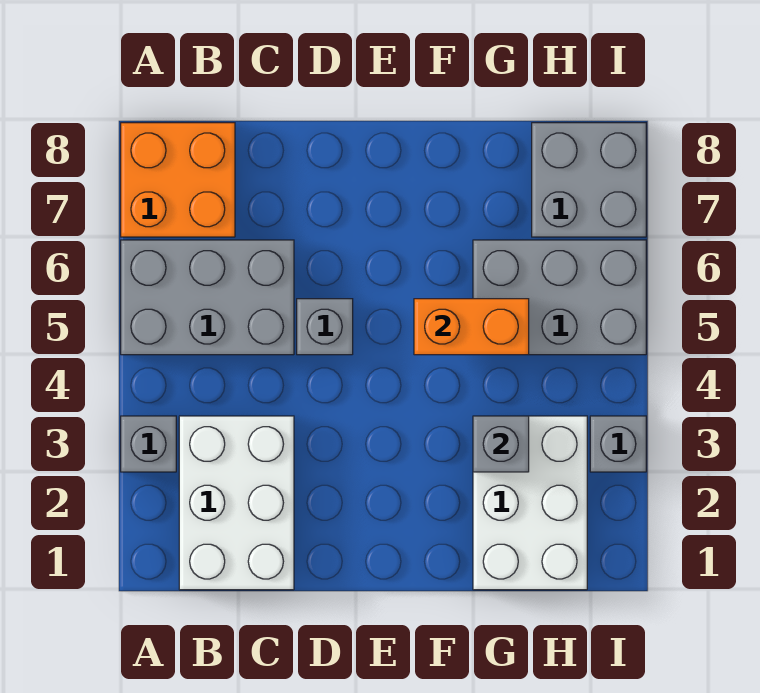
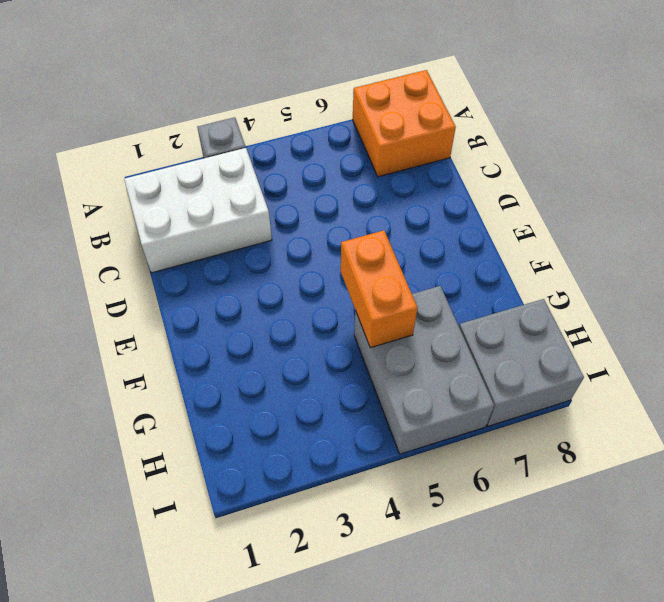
none -> grey 2x3 brick [121,240,294,355]
none -> grey 1x1 brick [297,299,353,355]

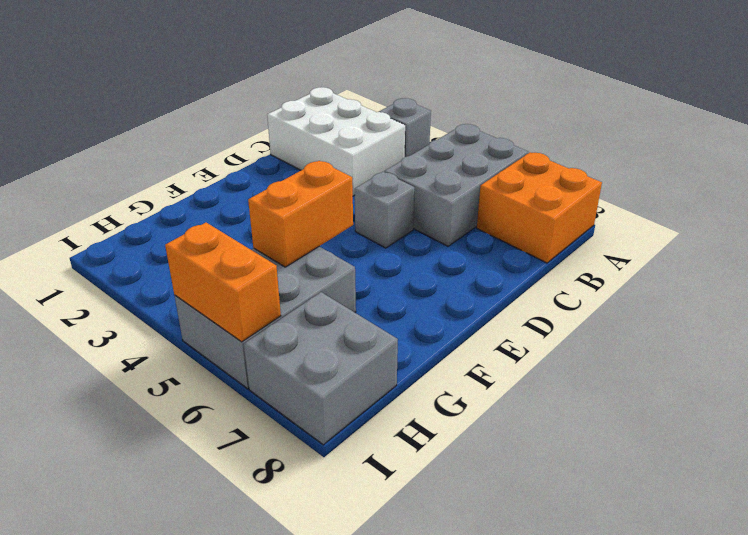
orange 1x2 brick [165,223,281,342] -> none
none -> white 2x3 brick [473,416,587,590]
none -> grey 1x1 brick [590,416,646,472]

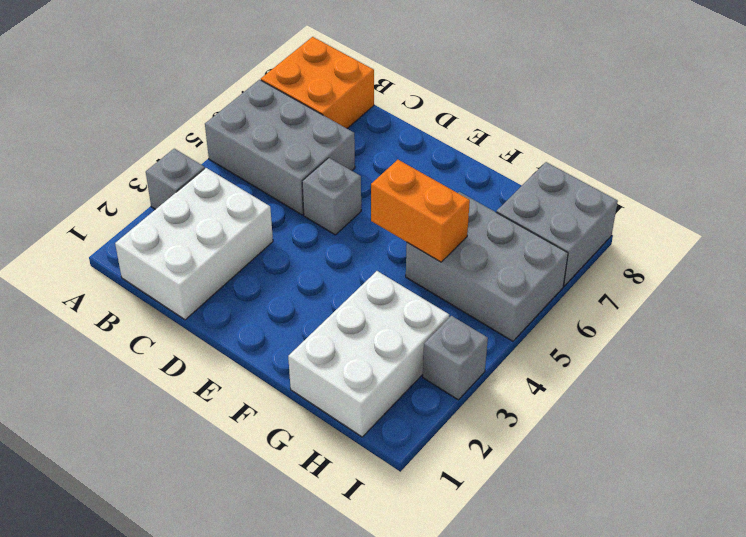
none -> grey 1x1 brick [473,416,529,472]

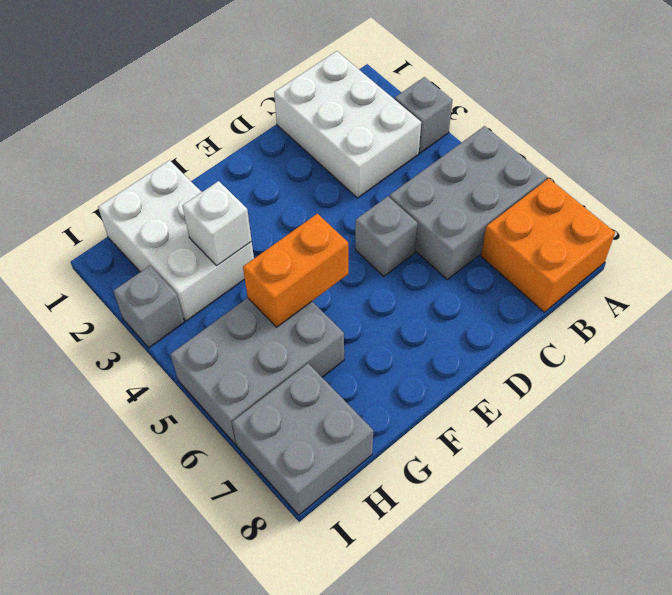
white 1x1 brick [182,181,252,265] -> grey 1x1 brick [473,416,529,472]

